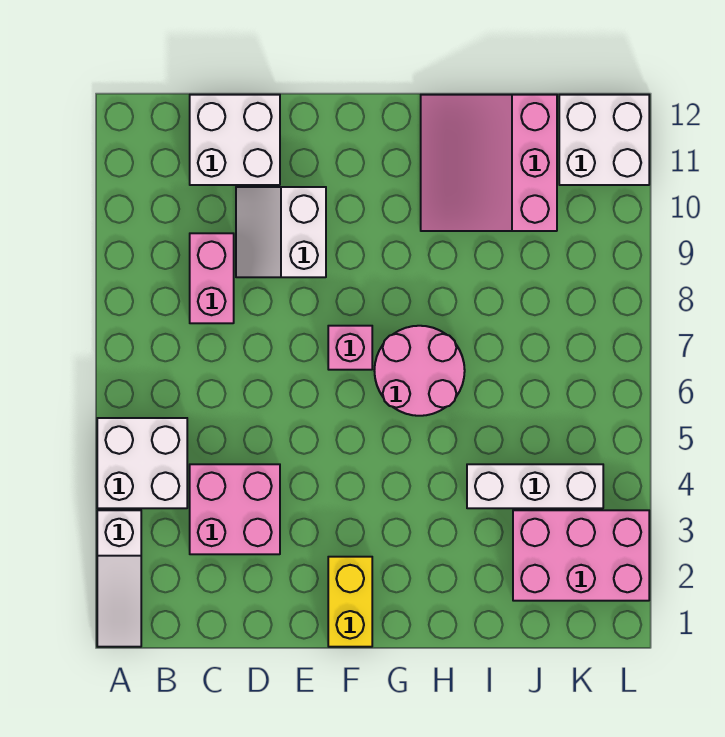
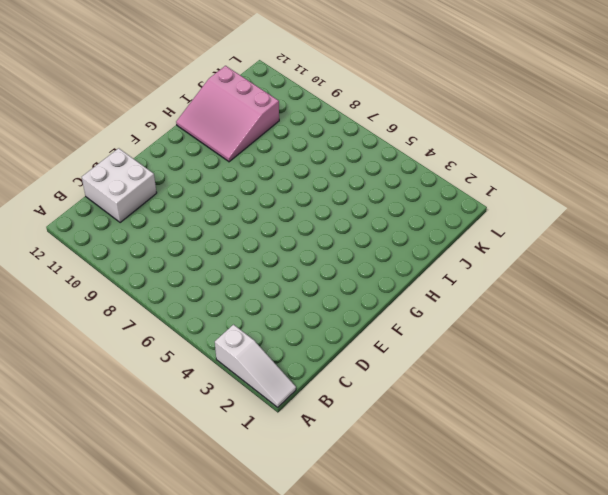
none -> white 2x2 brick [97,418,187,508]
none -> pink 2x2 brick [190,464,280,554]
none -> pink 1x2 brick [190,233,234,323]

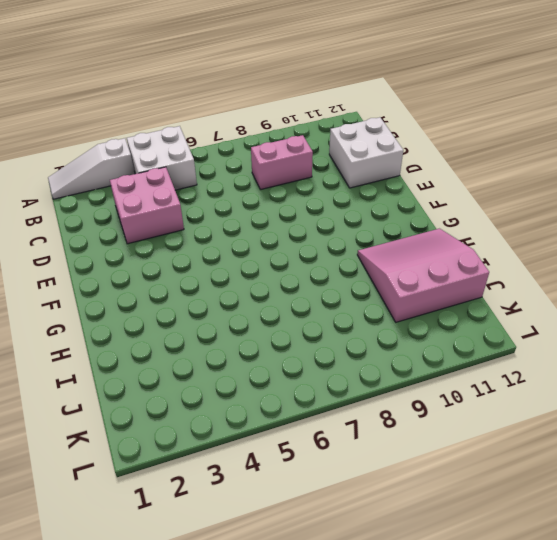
none -> white 2x2 slope [236,187,326,277]
none -> yellow 1x2 brick [328,557,372,647]
none -> pink 1x1 brick [328,326,372,370]

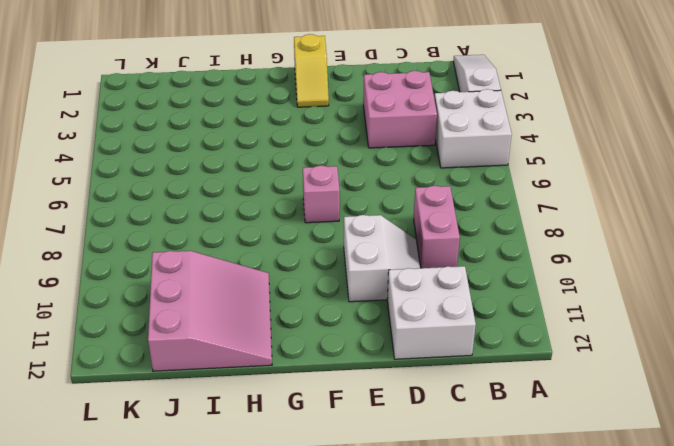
yellow 1x2 slope [294,34,329,107] -> yellow 1x2 brick [328,557,372,647]
none -> pink 2x2 round brick [374,326,465,416]
none -> white 1x3 brick [467,464,603,508]
none -> pink 2x3 brick [513,510,649,601]

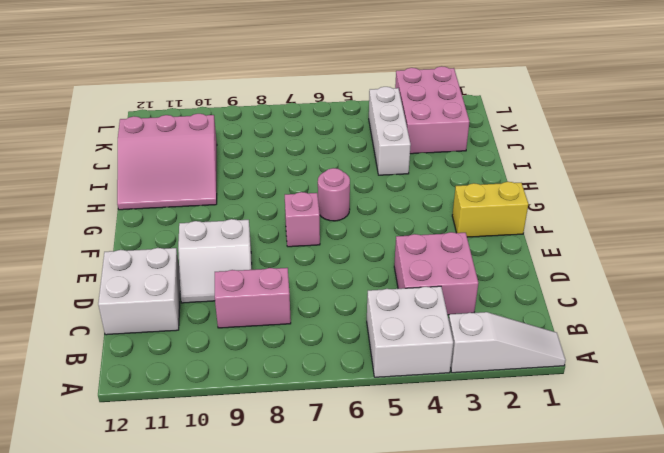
pink 1x1 round brick [318,168,350,221] -> pink 2x2 round brick [374,326,465,416]
none -> white 2x2 brick [559,95,649,185]

